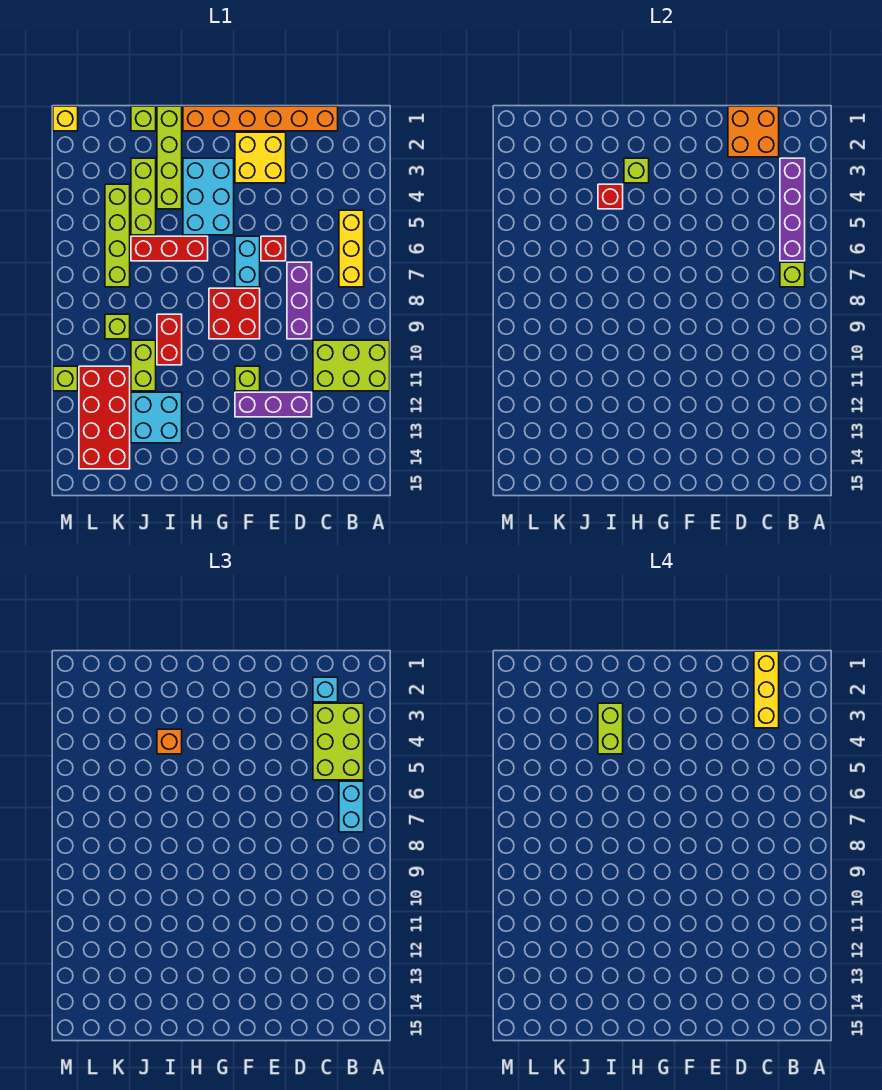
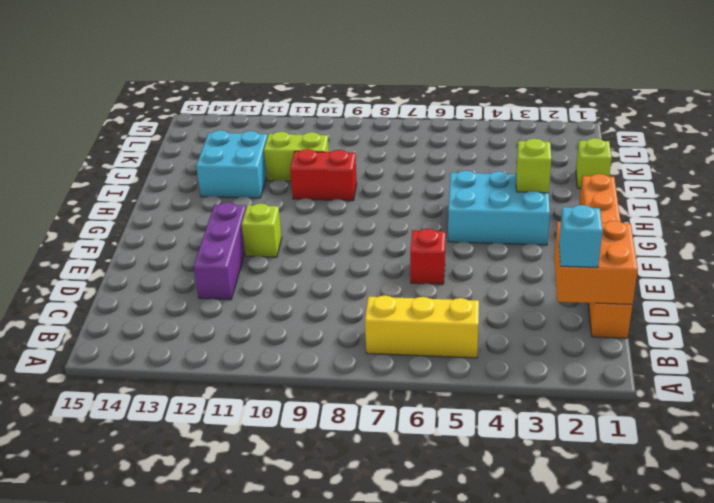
none -> lime 2x3 brick [313,340,390,391]
none -> purple 1x3 brick [287,262,312,339]
none -> yellow 2x2 brick [235,132,286,183]
none -> cyan 1x2 brick [235,236,260,287]

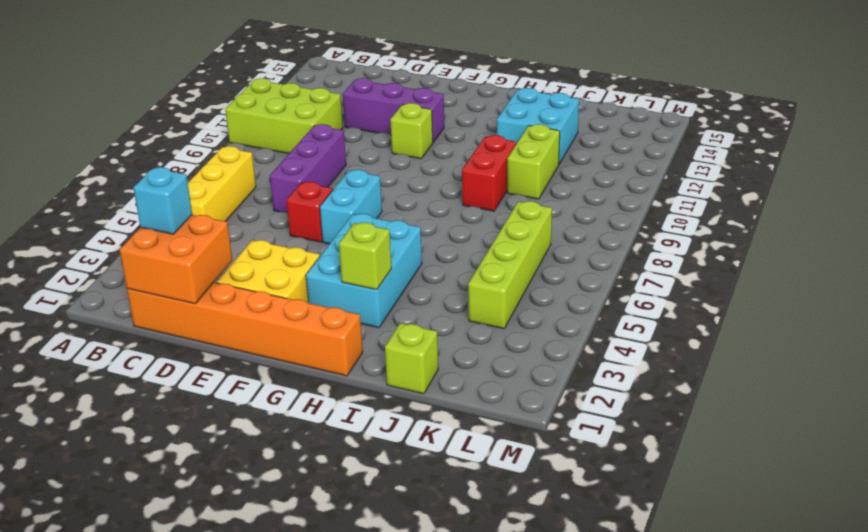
none -> red 2x2 brick [209,288,260,339]
none -> red 1x3 brick [131,236,208,261]
none -> lime 1x4 brick [157,106,182,209]
none -> lime 1x3 brick [131,158,156,235]

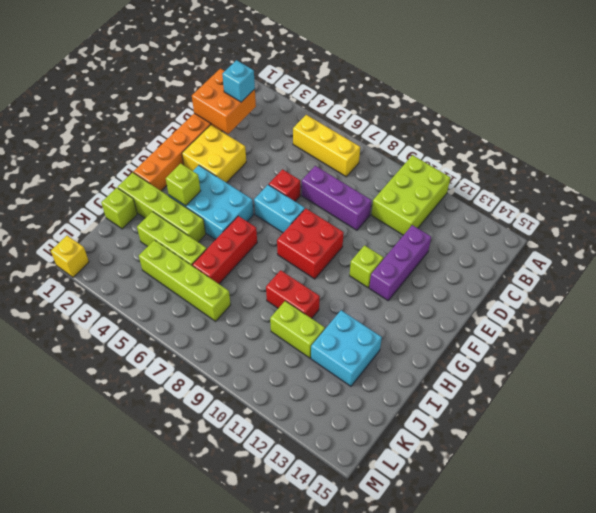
none -> lime 1x1 brick [105,314,130,339]
none -> red 2x4 brick [79,366,130,469]
none -> lime 1x1 brick [53,366,78,391]
none -> purple 1x4 brick [780,158,805,261]

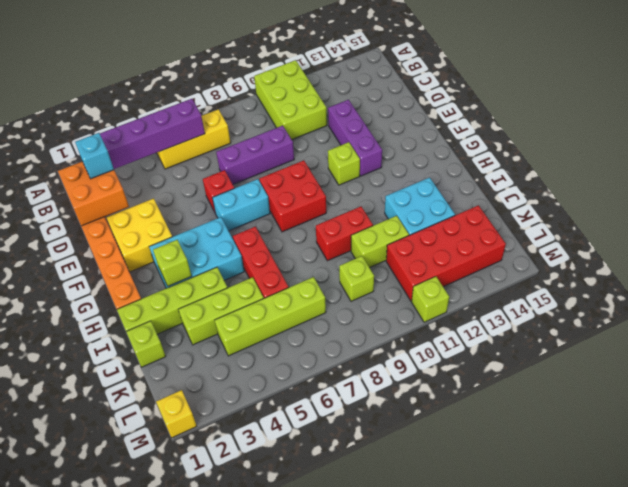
none -> lime 1x1 brick [780,262,805,287]
none -> red 1x1 brick [598,184,623,209]
none -> lime 2x3 brick [313,703,364,780]
none -> cyan 1x2 brick [339,781,364,832]

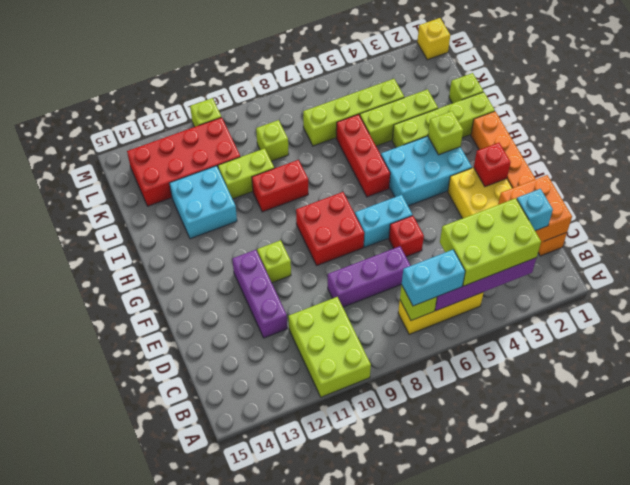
red 1x1 brick [474,143,511,187] -> red 1x1 brick moved to [598,184,623,209]
none -> orange 1x1 brick [157,729,182,754]
none -> yellow 1x3 brick [754,651,779,728]
none -> lime 1x2 brick [598,703,623,754]

